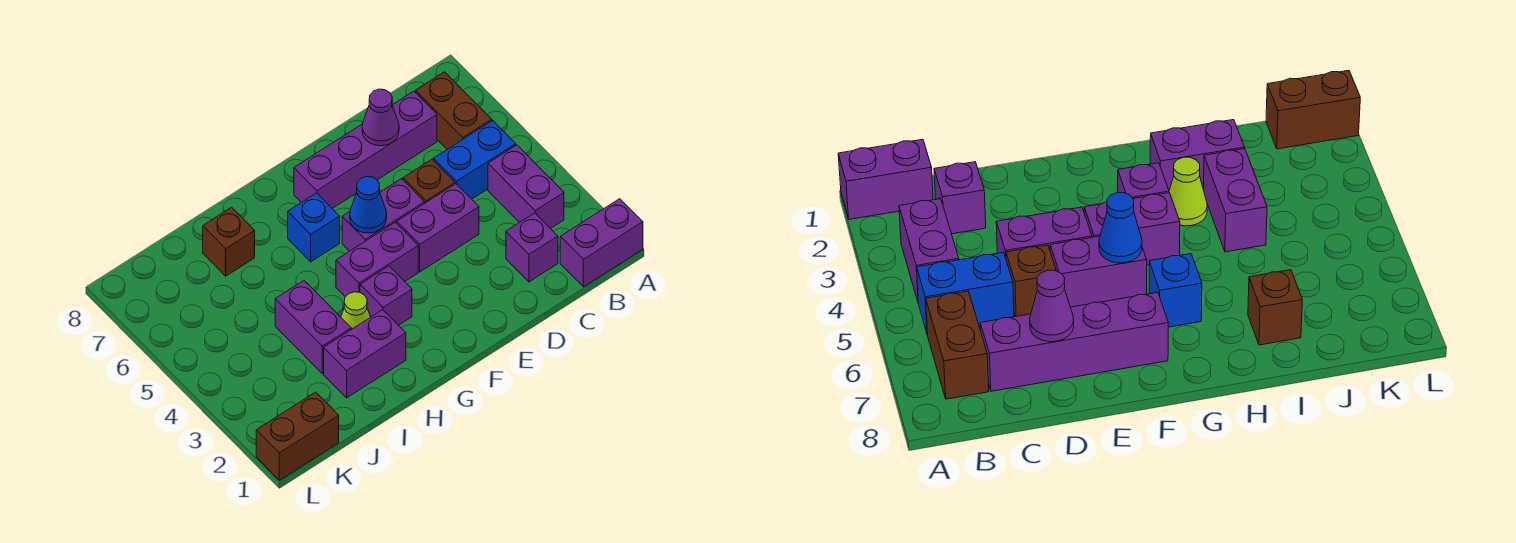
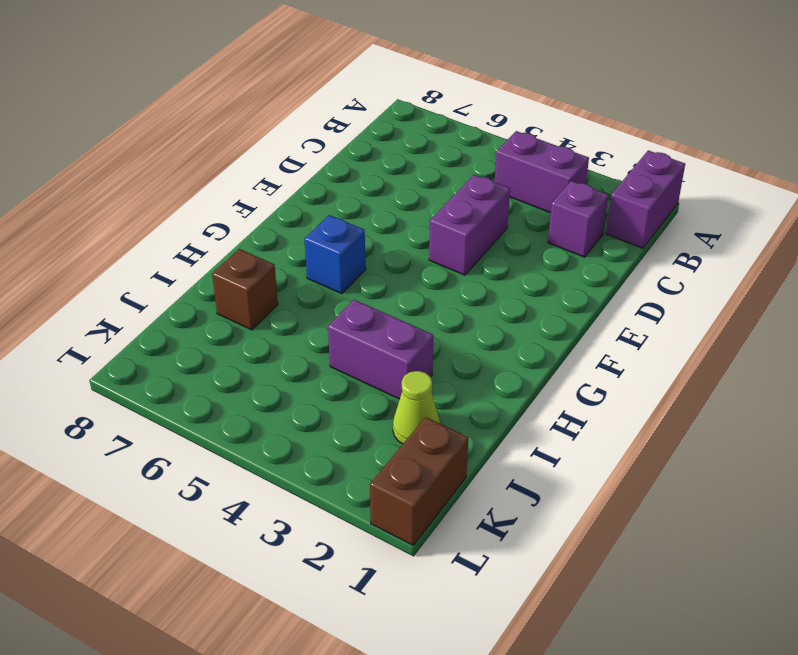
lime 1x1 cone [393,371,440,444] -> lime 1x1 cone moved to [341,292,370,329]
none -> blue 1x2 brick [433,121,516,199]
none -> brown 1x2 brick [416,72,492,149]
none -> purple 1x4 brick [294,91,437,208]

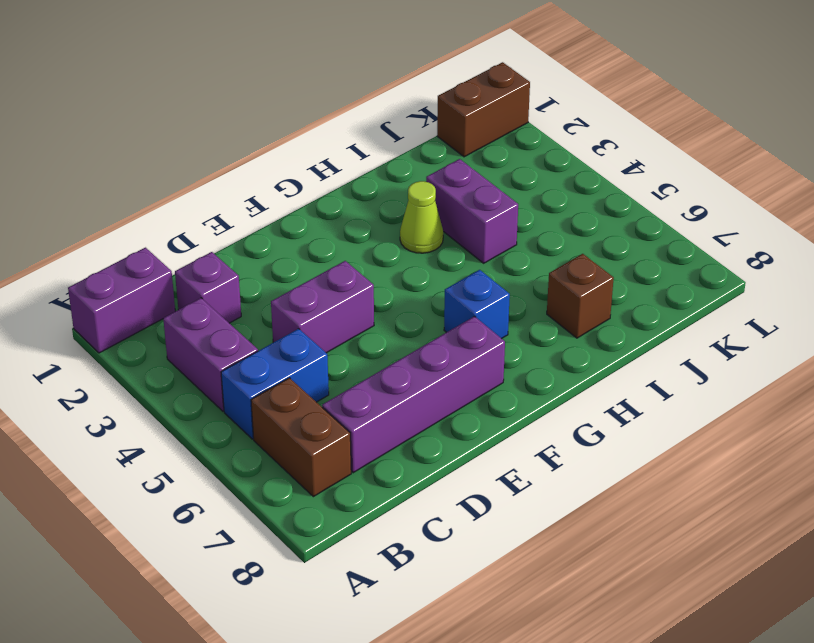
none -> brown 1x1 brick [403,159,455,203]
none -> purple 1x2 brick [342,179,425,251]
none -> purple 1x2 brick [336,222,418,297]

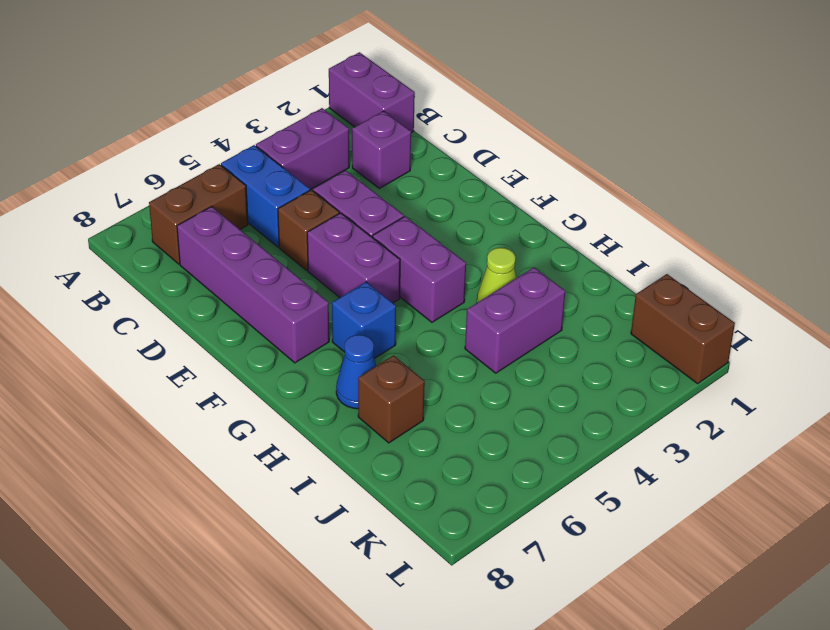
blue 1x1 cone [336,335,376,409] -> blue 1x1 cone moved to [350,177,387,233]
none -> purple 1x1 brick [360,266,412,325]
none -> purple 1x2 brick [324,310,406,398]
none -> purple 1x1 cone [362,89,399,146]

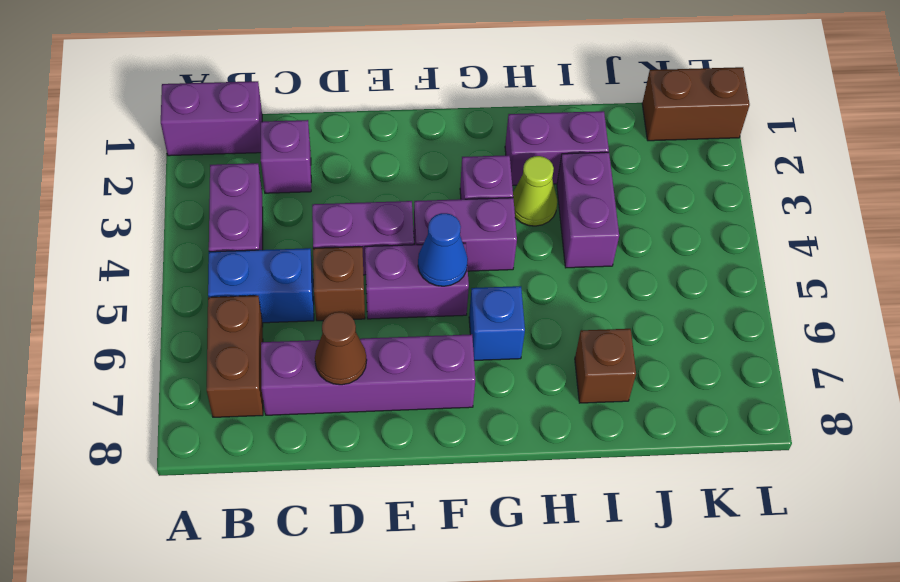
brown 1x1 cone [315,312,367,385] -> purple 1x1 cone [362,89,399,146]

